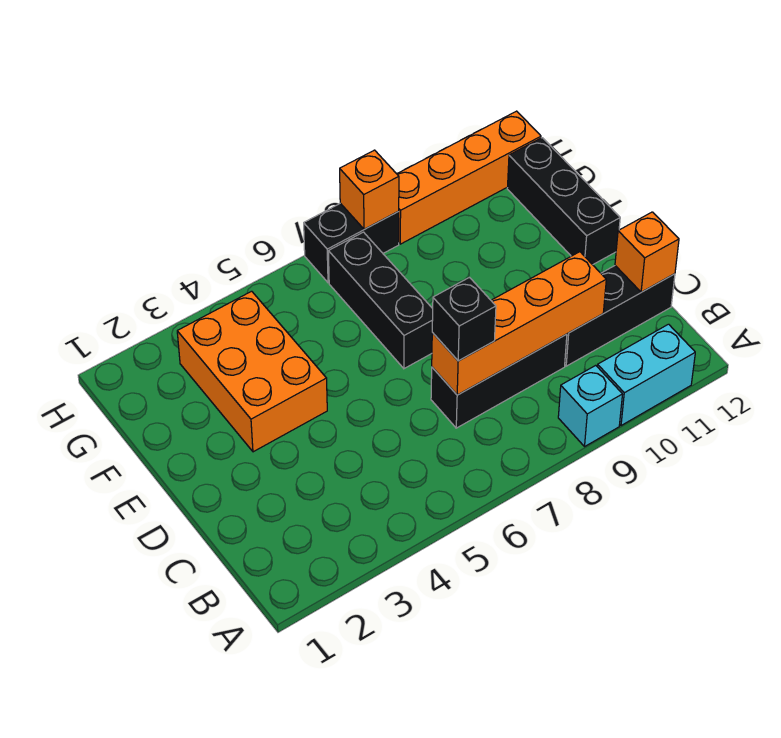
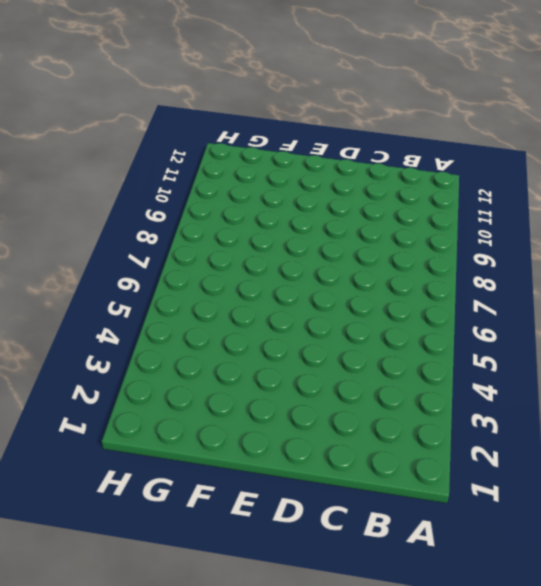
none -> cyan 1x1 brick [558,365,622,446]
none -> cyan 1x2 brick [597,324,695,426]
none -> black 1x3 brick [431,334,567,428]

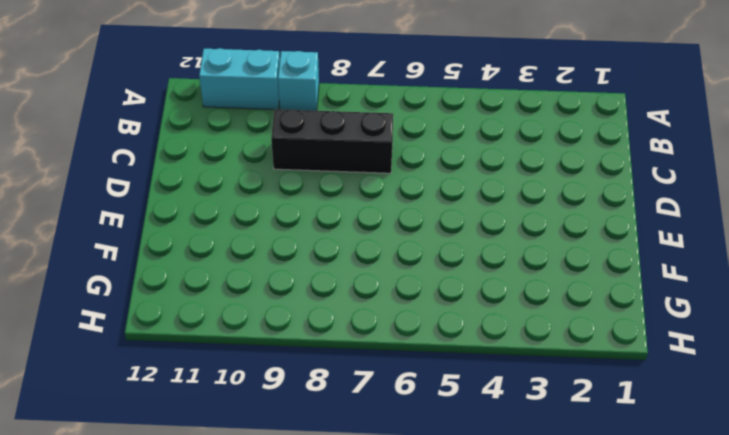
none -> black 1x3 brick [565,266,675,366]
none -> orange 2x3 brick [177,291,327,452]
none -> black 1x3 brick [328,232,433,369]

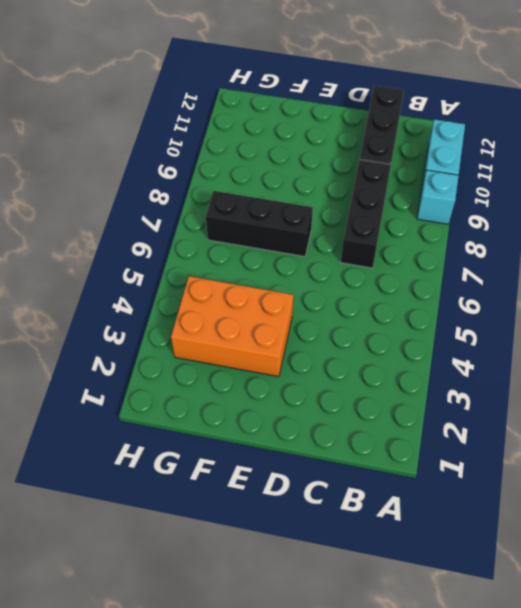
none -> black 1x3 brick [507,138,620,265]
none -> black 1x2 brick [304,203,399,283]
none -> orange 1x4 brick [397,111,541,244]

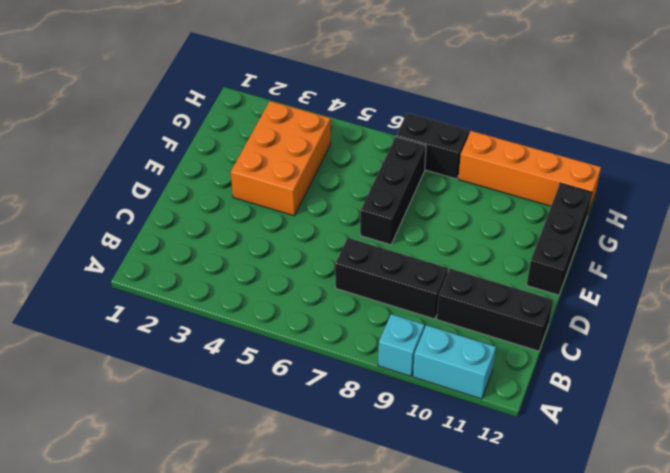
none -> orange 1x4 brick [432,252,606,395]
none -> orange 1x1 brick [615,212,679,292]
none -> orange 1x1 brick [340,150,399,229]

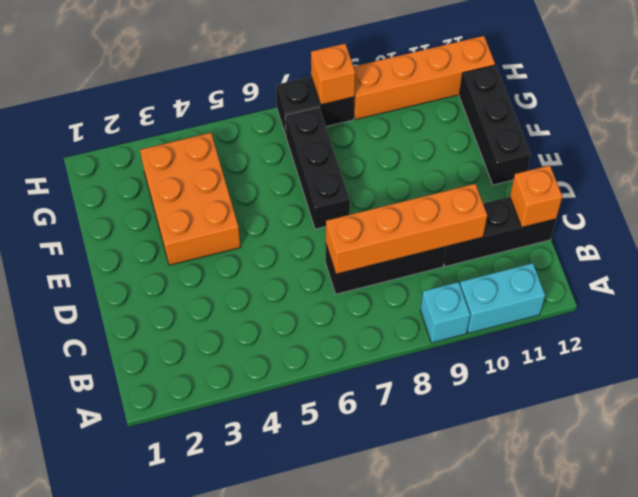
none -> black 1x1 brick [432,277,496,361]

